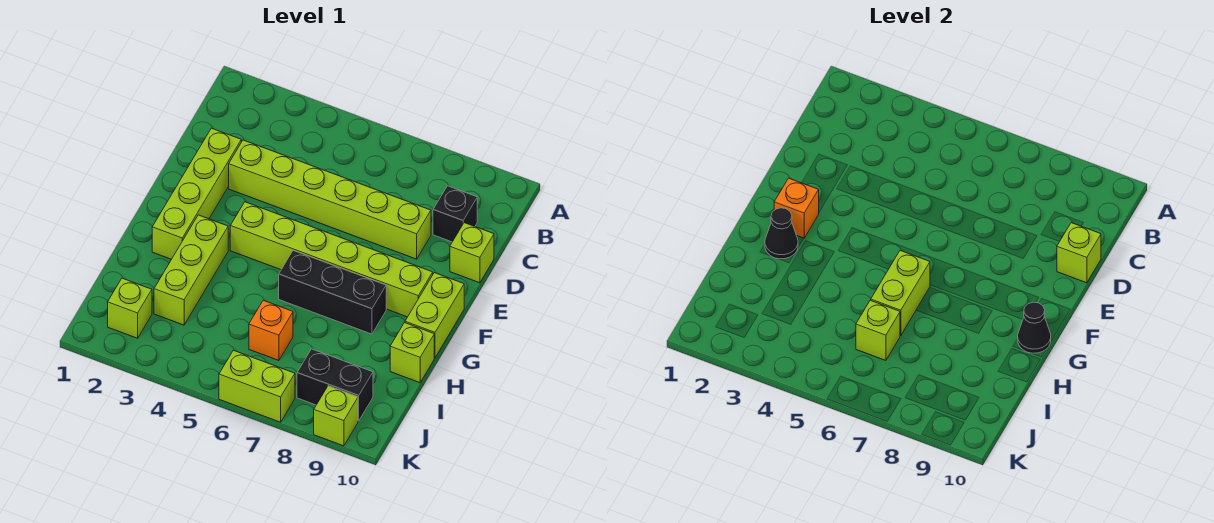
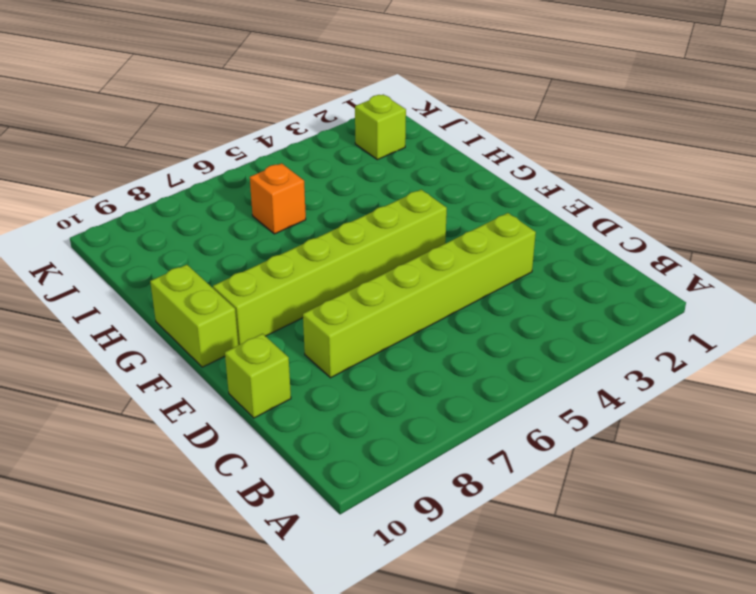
none -> black 1x1 brick [433,186,477,242]
none -> lime 1x4 brick [152,128,241,259]
none -> lime 1x3 brick [154,215,228,325]

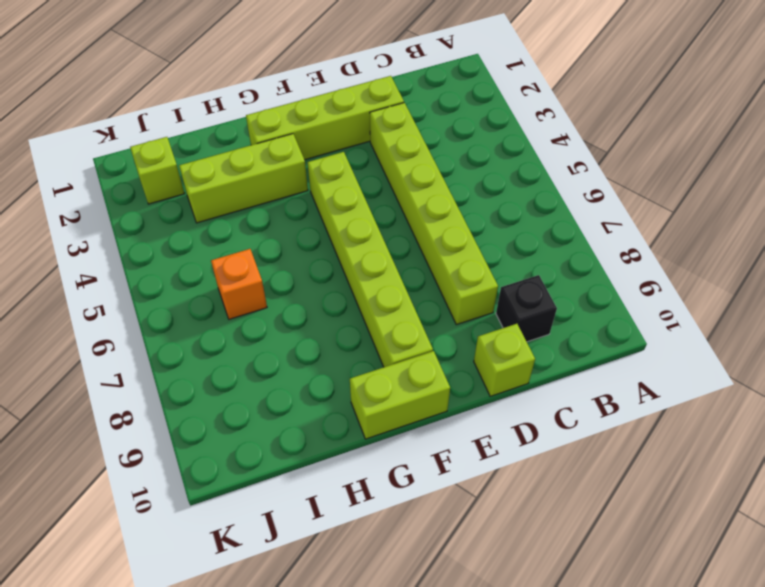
none -> black 1x3 brick [279,251,386,334]
none -> lime 1x1 brick [390,323,434,383]
none -> black 1x2 brick [297,349,373,421]

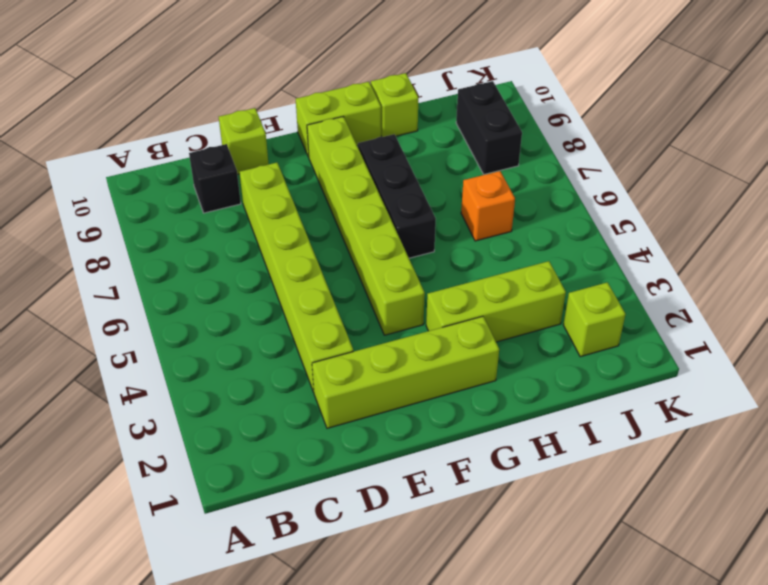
none -> lime 1x2 brick [219,350,295,422]
none -> lime 1x1 brick [314,386,358,446]
none -> lime 1x1 brick [1057,223,1101,283]

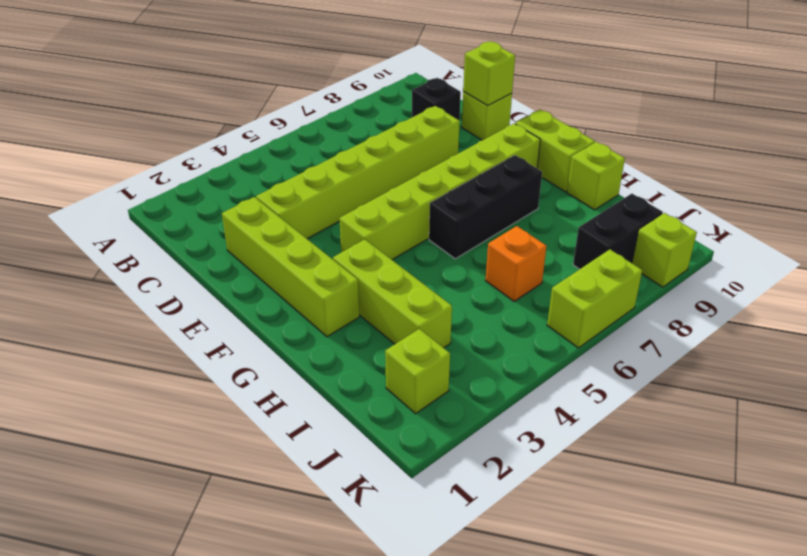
none -> orange 1x1 brick [774,178,819,238]
none -> black 1x1 cone [765,208,798,259]
none -> lime 1x2 brick [871,251,930,336]

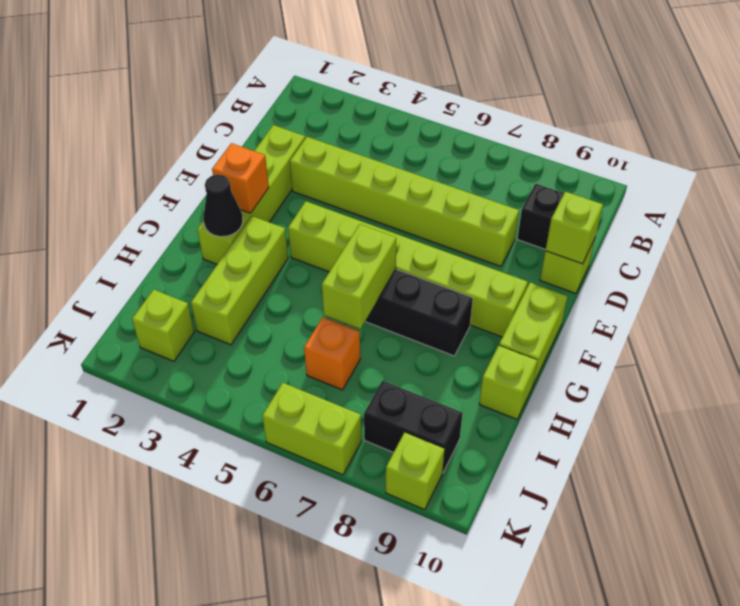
none -> black 1x1 cone [1018,302,1051,354]
none -> lime 1x1 brick [856,300,900,361]

